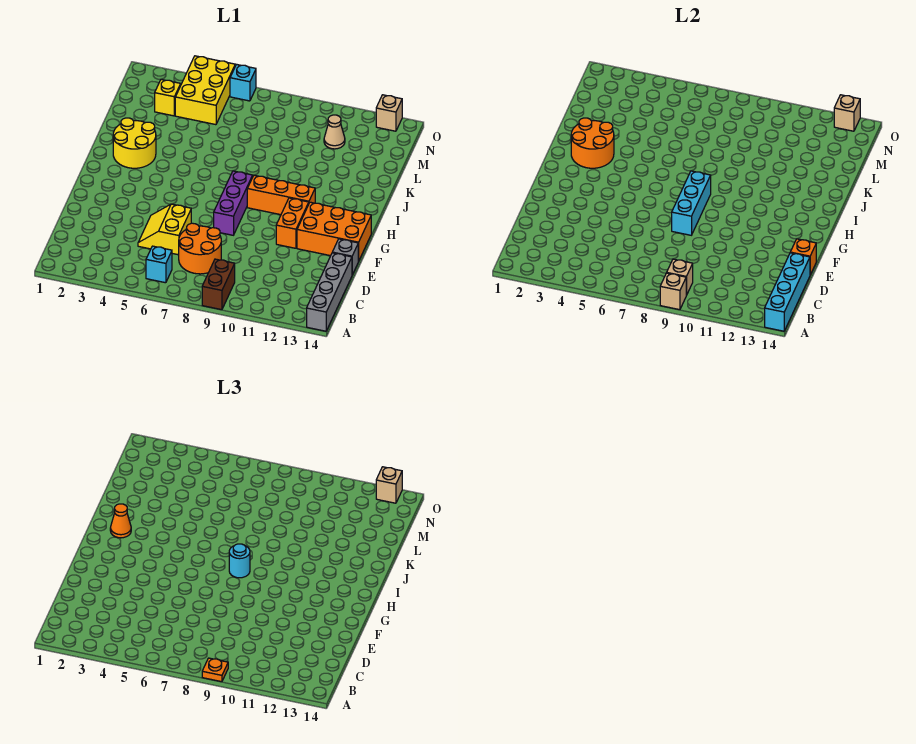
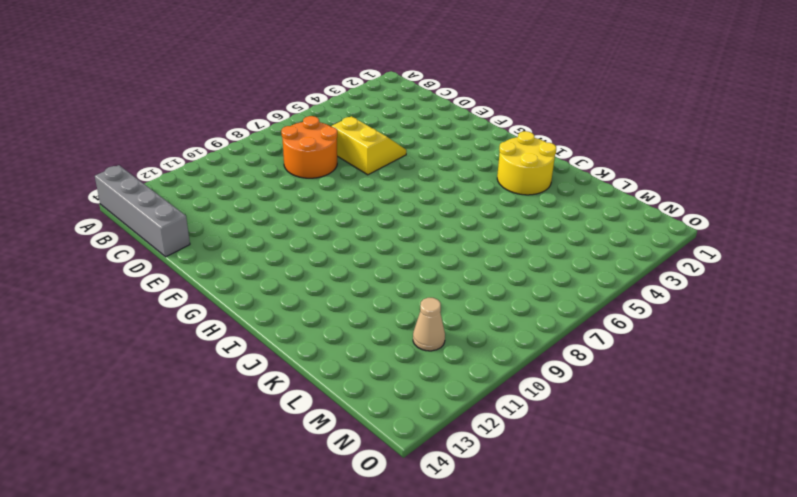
none -> brown 1x2 brick [202,259,235,310]
none -> cyan 1x1 brick [146,246,172,283]
none -> grey 1x1 brick [332,239,358,275]

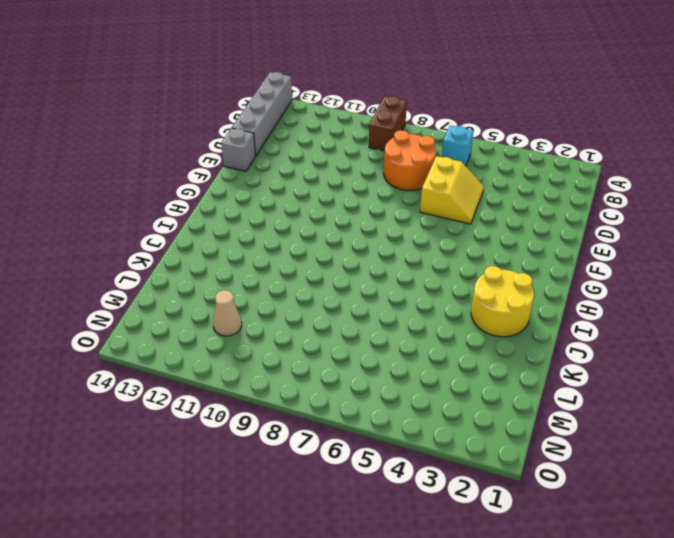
none -> purple 1x3 brick [214,171,253,235]
none -> orange 1x2 brick [276,198,309,248]
none -> orange 2x3 brick [297,202,371,261]

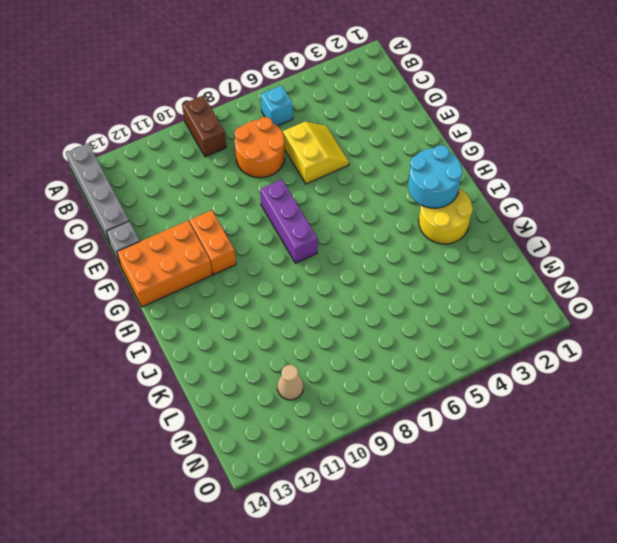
cyan 2x2 round brick [408,145,463,208] -> orange 2x2 round brick [571,118,614,168]
none -> orange 1x3 brick [247,175,315,215]
none -> yellow 1x1 brick [155,79,181,116]
none -> yellow 2x3 brick [175,56,235,125]

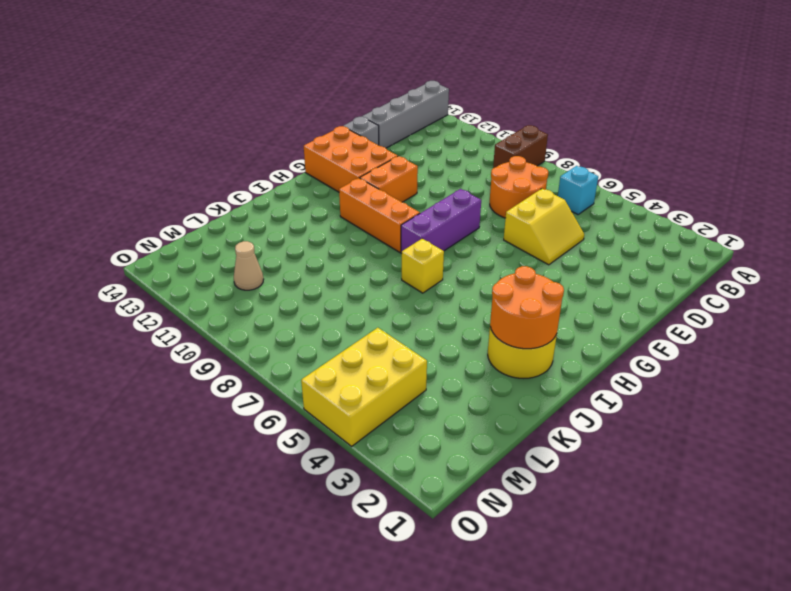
yellow 1x1 brick [402,239,444,293] -> yellow 1x1 brick moved to [155,79,181,116]
none -> cyan 1x1 brick [230,64,256,101]
none -> tan 1x1 brick [376,95,402,131]
none -> tan 1x1 brick [660,273,686,310]

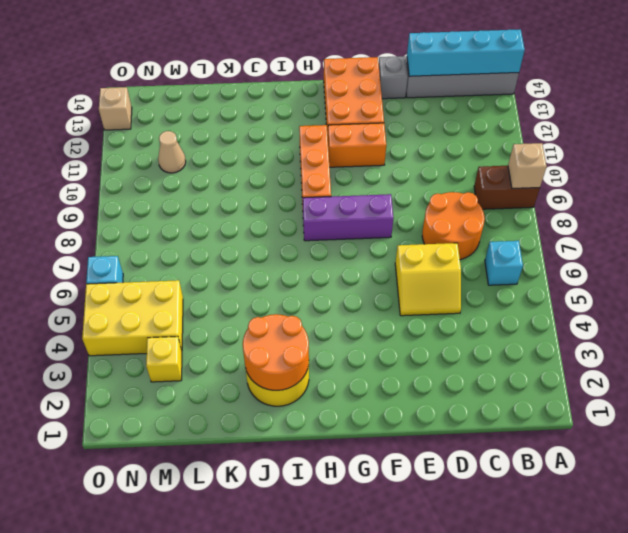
none -> tan 1x1 brick [667,259,693,295]
none -> orange 1x1 brick [790,239,816,275]
none -> cyan 1x3 brick [672,171,711,235]

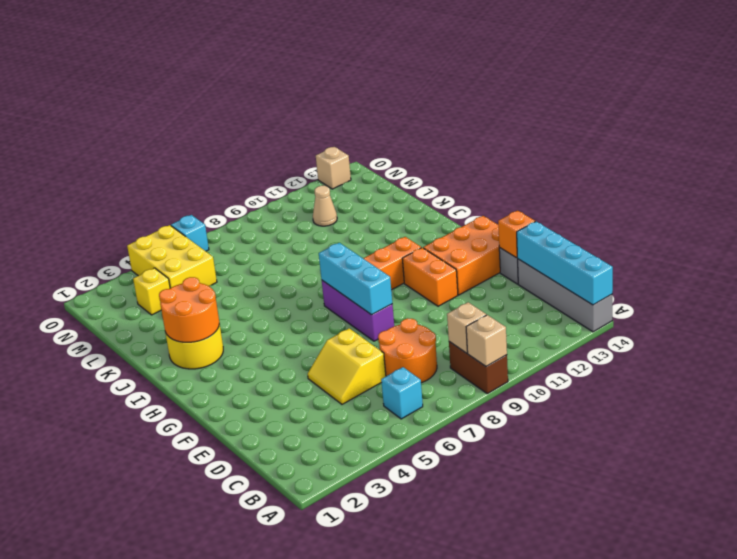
none -> tan 1x1 brick [834,95,860,131]
none -> orange 1x1 plate [202,658,228,682]
none -> cyan 1x1 round brick [229,544,250,578]

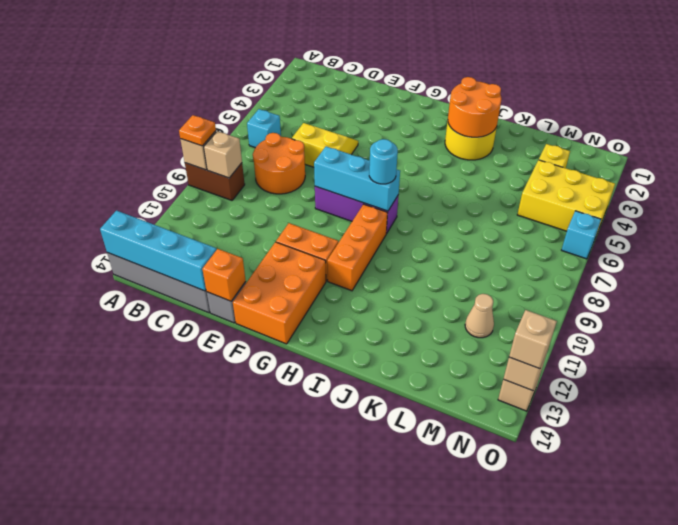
none -> orange 1x1 cone [110,504,131,538]

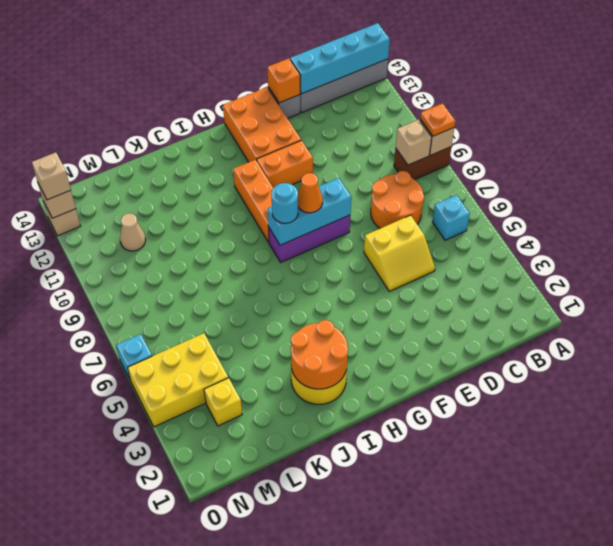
orange 1x1 cone [298,173,323,213] -> orange 1x1 cone moved to [110,504,131,538]

